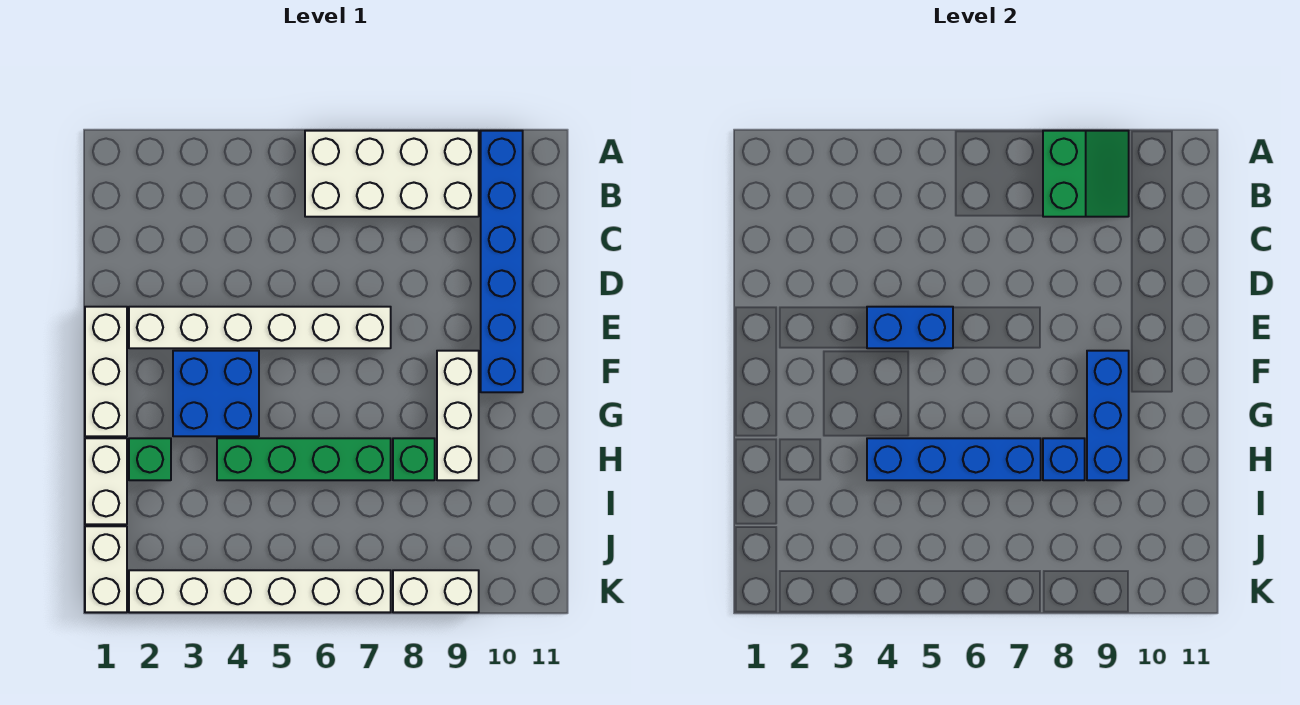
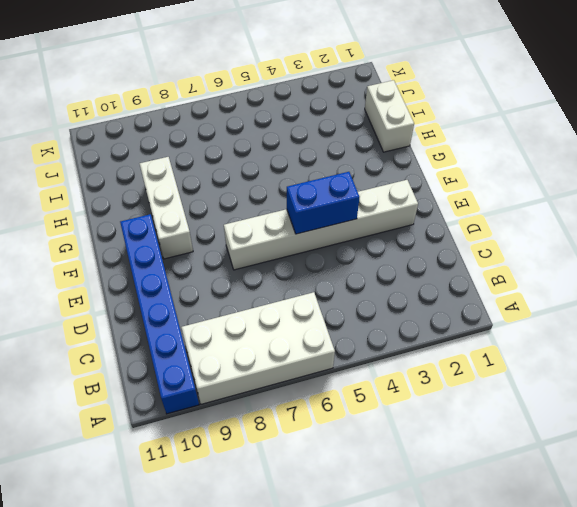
none -> white 1x3 brick [85,307,127,436]
none -> blue 2x2 brick [173,351,259,436]
none -> green 1x1 brick [129,438,171,480]

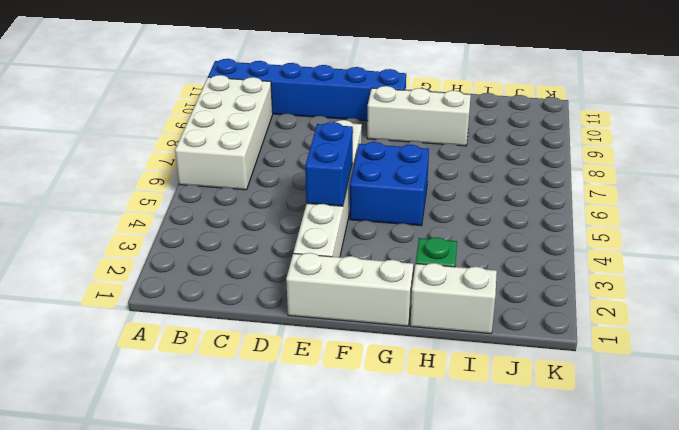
blue 2x2 brick [350,142,429,226] -> blue 2x2 brick moved to [173,351,259,436]
none -> green 1x4 brick [217,438,391,480]
none -> green 1x1 brick [393,438,435,480]
none -> white 1x2 brick [85,526,127,612]

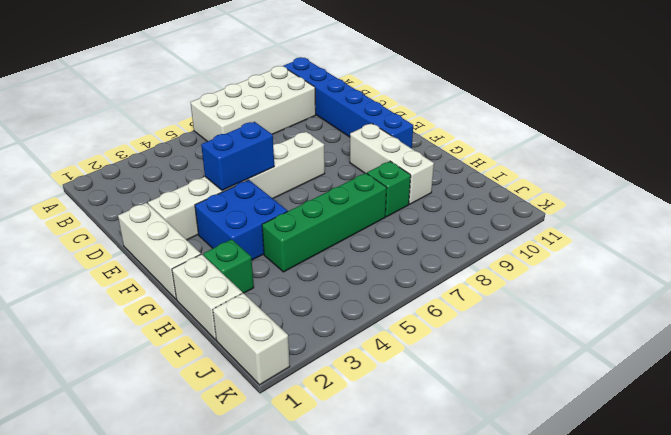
none -> white 1x6 brick [129,570,391,612]
none -> white 1x2 brick [393,570,479,612]
none -> green 2x2 slope [1043,131,1129,217]

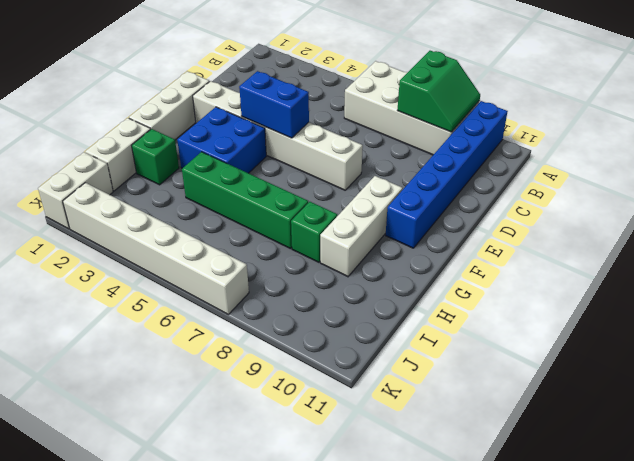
none -> white 1x2 brick [393,570,479,612]
none -> blue 1x3 brick [1087,351,1129,480]
none -> blue 1x4 brick [867,438,1041,480]

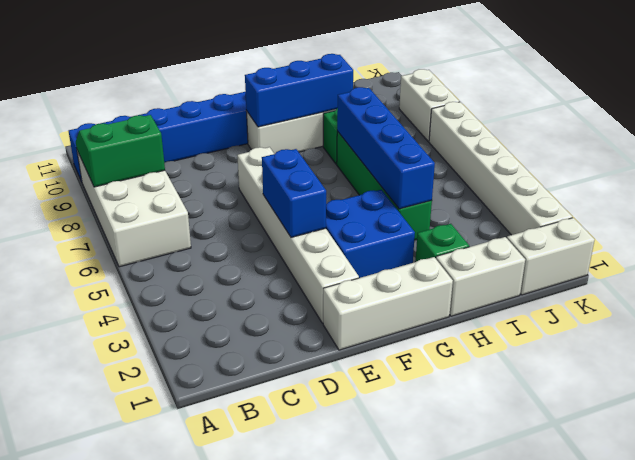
none -> blue 1x1 brick [1043,438,1085,480]

